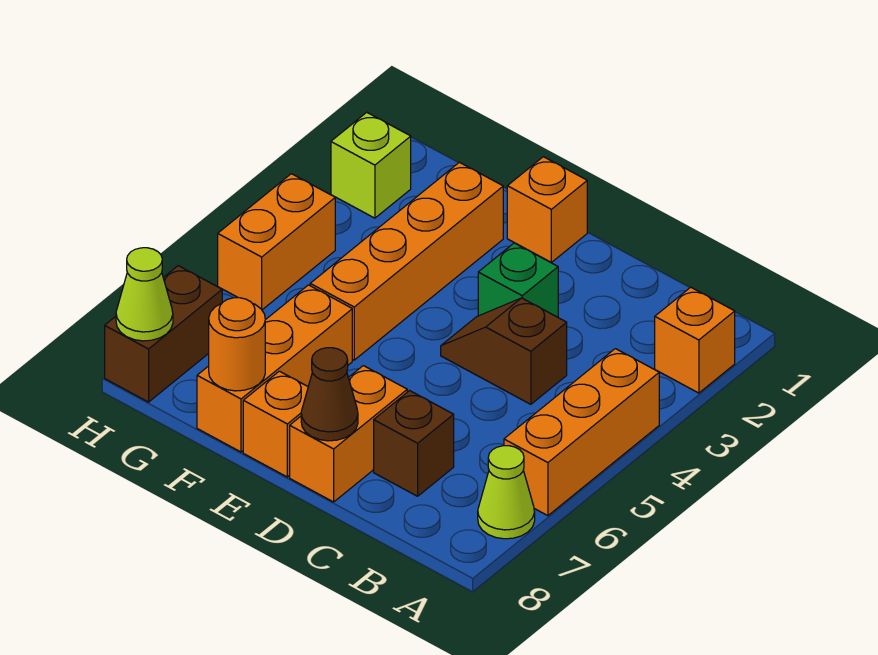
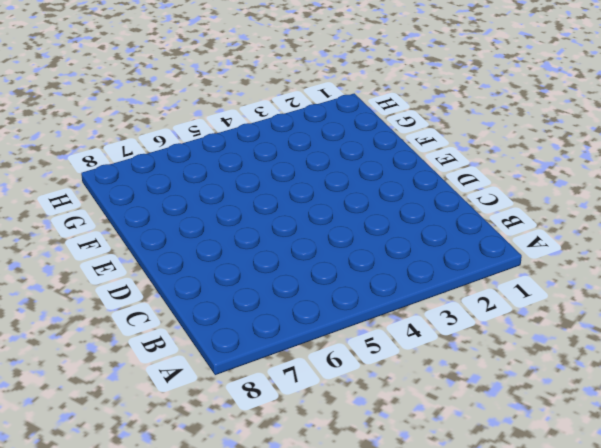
none -> orange 1x1 brick [655,287,735,393]
none -> orange 1x3 brick [504,349,659,516]
none -> lime 1x1 cone [478,446,535,539]

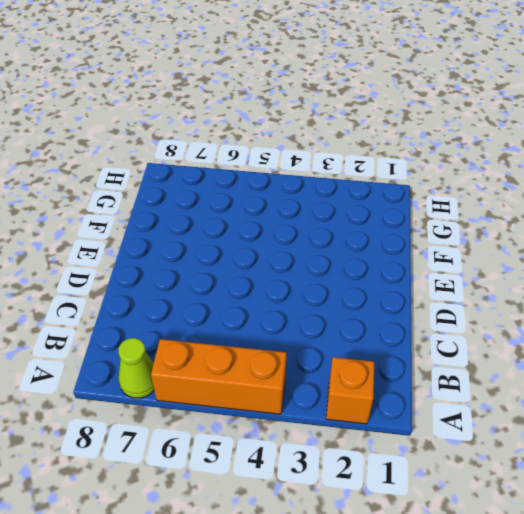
none -> brown 1x2 slope [441,298,567,404]
none -> brown 1x1 brick [374,391,454,496]
none -> green 1x1 brick [478,243,558,317]

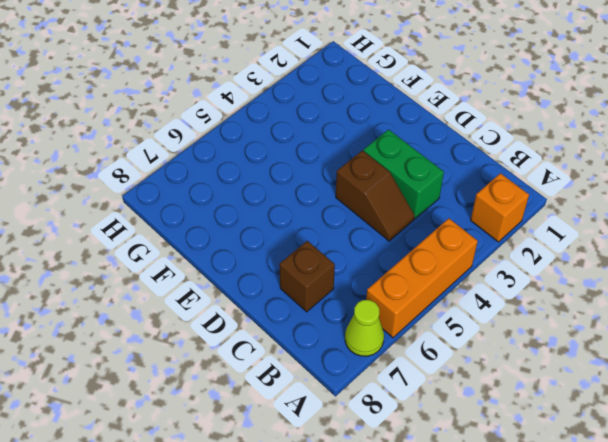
green 1x2 brick [364,130,444,219] -> green 1x1 brick [478,243,558,317]
brown 1x2 slope [336,150,415,241] -> brown 1x2 slope turned to [441,298,567,404]
none -> orange 1x2 brick [290,366,407,502]
none -> orange 1x1 brick [507,157,587,262]
none -> orange 1x1 brick [243,371,308,477]

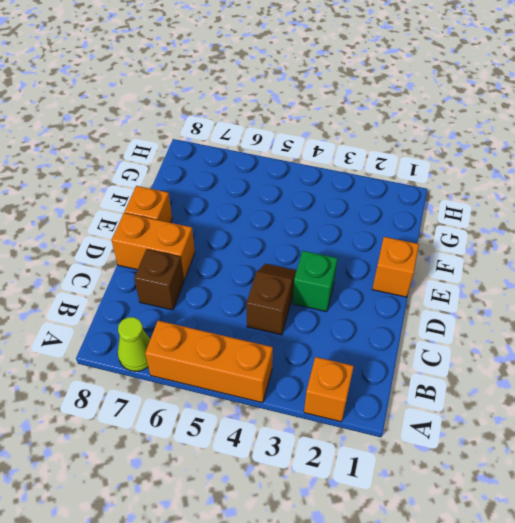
none -> orange 1x4 brick [310,162,503,360]
none -> orange 1x3 brick [197,285,352,452]
none -> lime 1x1 brick [331,112,411,218]

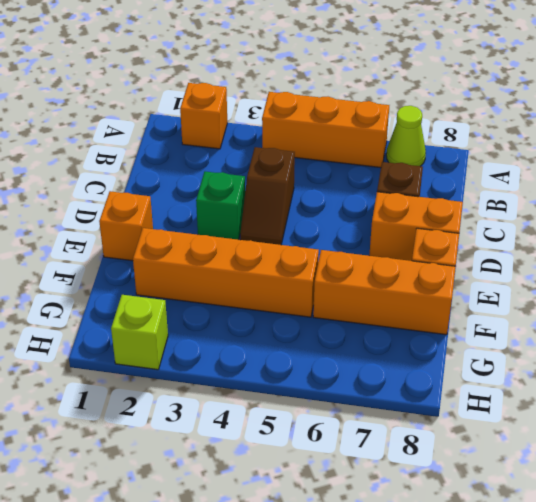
none -> orange 1x2 brick [218,174,335,310]
none -> brown 1x2 brick [105,266,222,402]
none -> brown 1x1 cone [301,348,358,441]

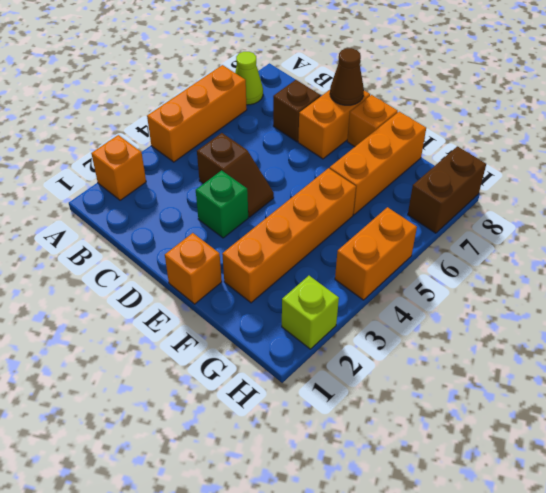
none -> orange 1x1 round brick [209,298,265,391]
none -> lime 1x1 cone [116,248,173,341]

